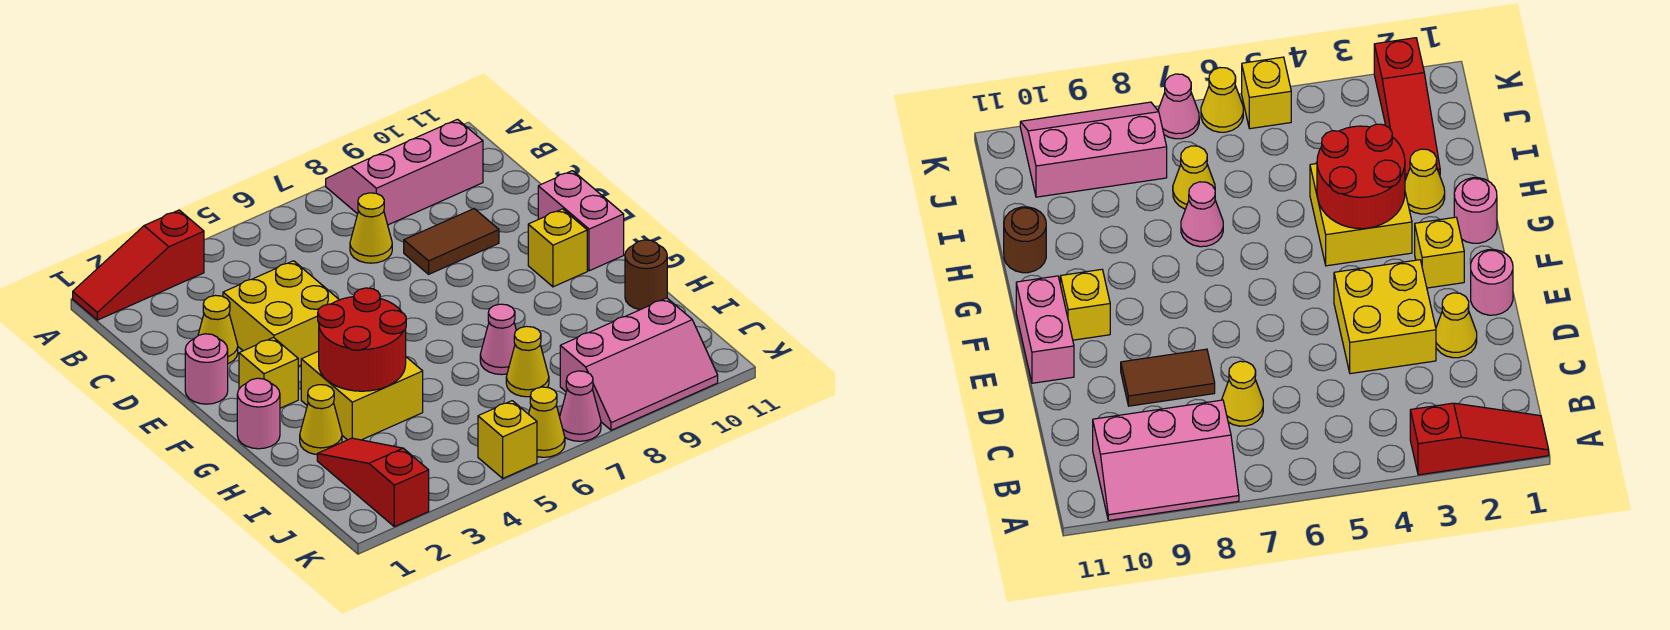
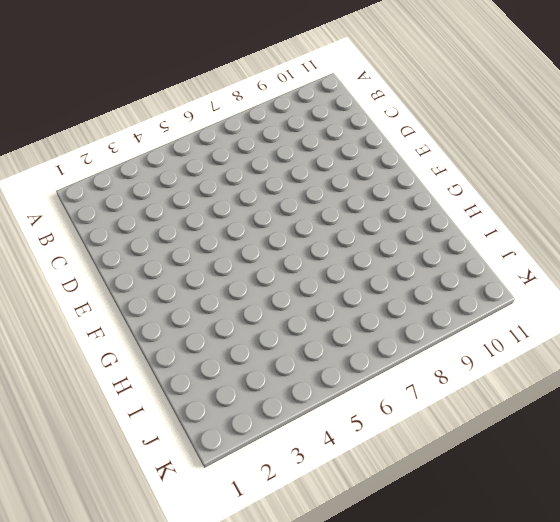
none -> red 1x3 slope [73,210,204,320]
none -> pink 2x3 slope [326,119,483,225]
none -> yellow 1x1 cone [350,193,392,263]

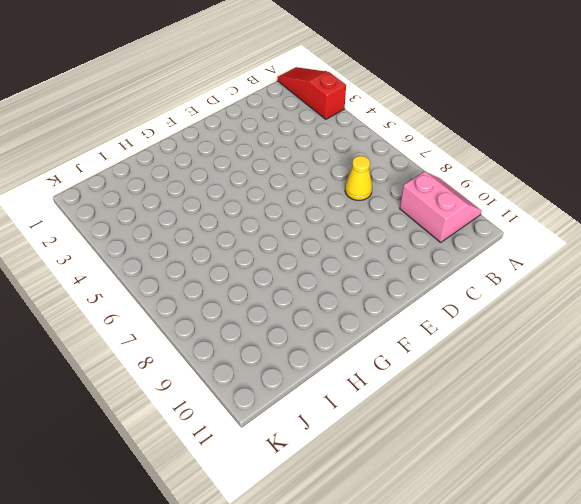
pink 2x2 slope [400,172,482,242] -> pink 2x3 slope [326,119,483,225]
none -> yellow 1x1 cone [198,295,238,364]
none -> yellow 2x2 brick [223,261,339,366]
none -> brown 1x2 tile [404,209,499,274]

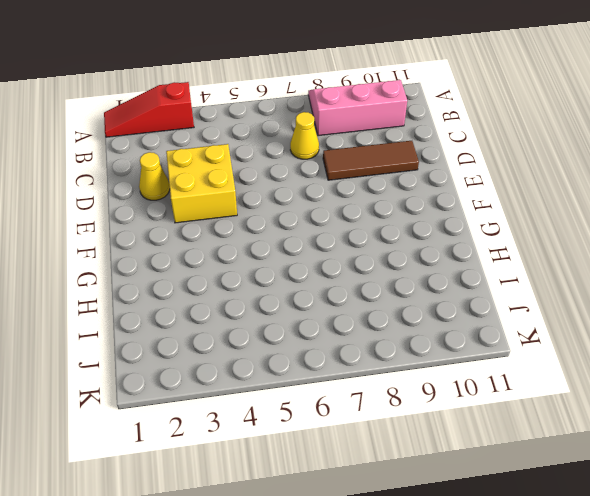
brown 1x3 tile [323,141,419,180] -> brown 1x2 tile [404,209,499,274]
none -> pink 1x1 round brick [185,334,228,404]
none -> pink 1x2 brick [538,171,624,271]
none -> yellow 1x1 brick [239,338,298,408]

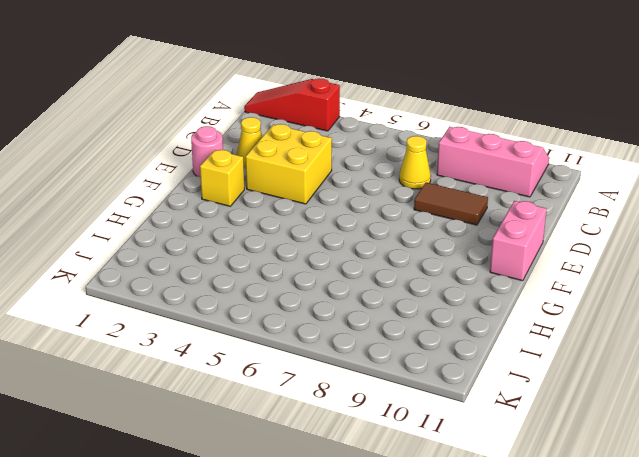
none -> yellow 1x1 brick [528,209,587,287]
none -> pink 1x1 round brick [237,378,280,449]
none -> yellow 2x2 brick [301,351,423,440]

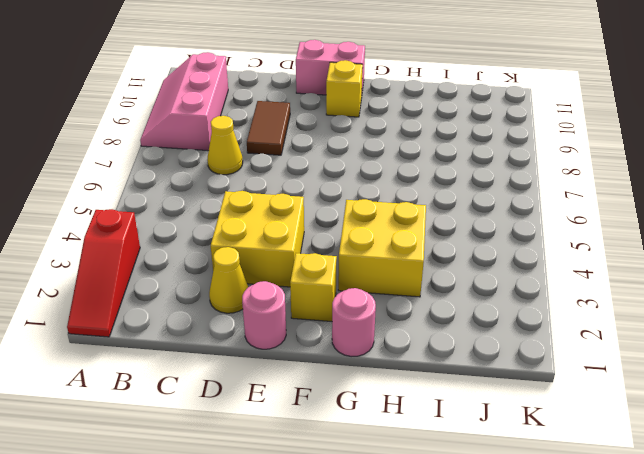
none -> yellow 1x1 cone [300,385,342,454]
none -> pink 1x1 cone [480,304,516,375]
none -> brown 1x1 round brick [625,240,667,310]

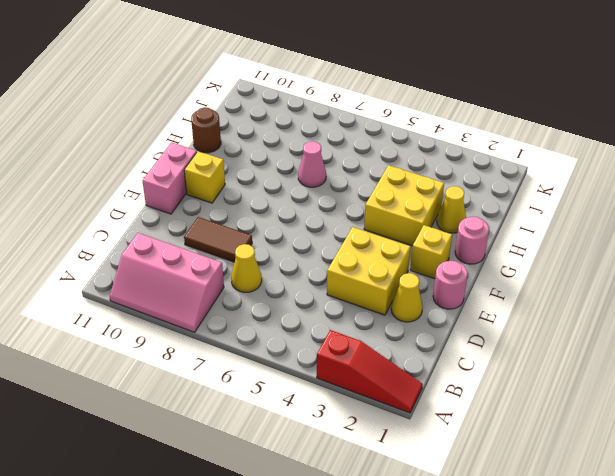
none -> red 1x3 slope [317,438,429,527]
none -> yellow 1x1 cone [506,326,549,397]
none -> pink 2x3 slope [560,298,718,430]

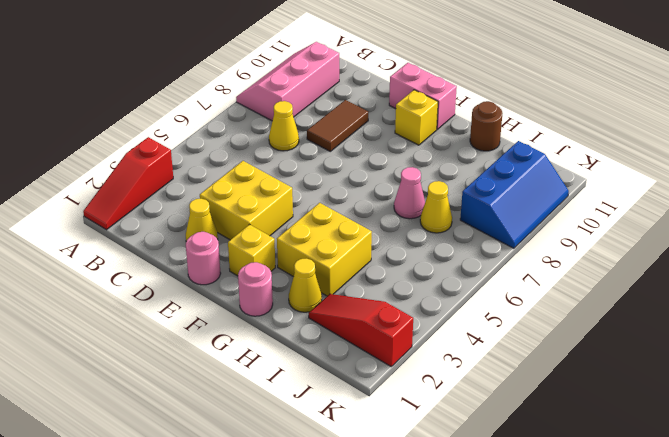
blue 2x3 slope [460,141,569,248] -> pink 2x3 slope [560,298,718,430]
none -> yellow 1x1 brick [478,401,537,478]
none -> yellow 1x1 cone [529,387,565,457]
none -> pink 1x1 cone [560,371,601,441]

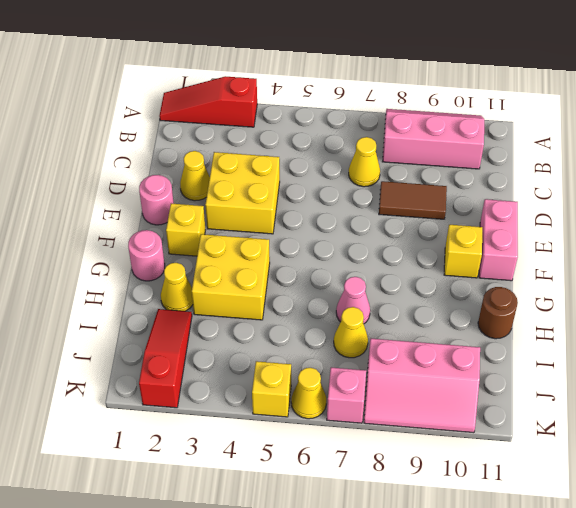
pink 1x1 brick [327,367,366,423] -> pink 1x1 cone [560,371,601,441]
none -> red 2x2 round brick [318,288,406,391]

